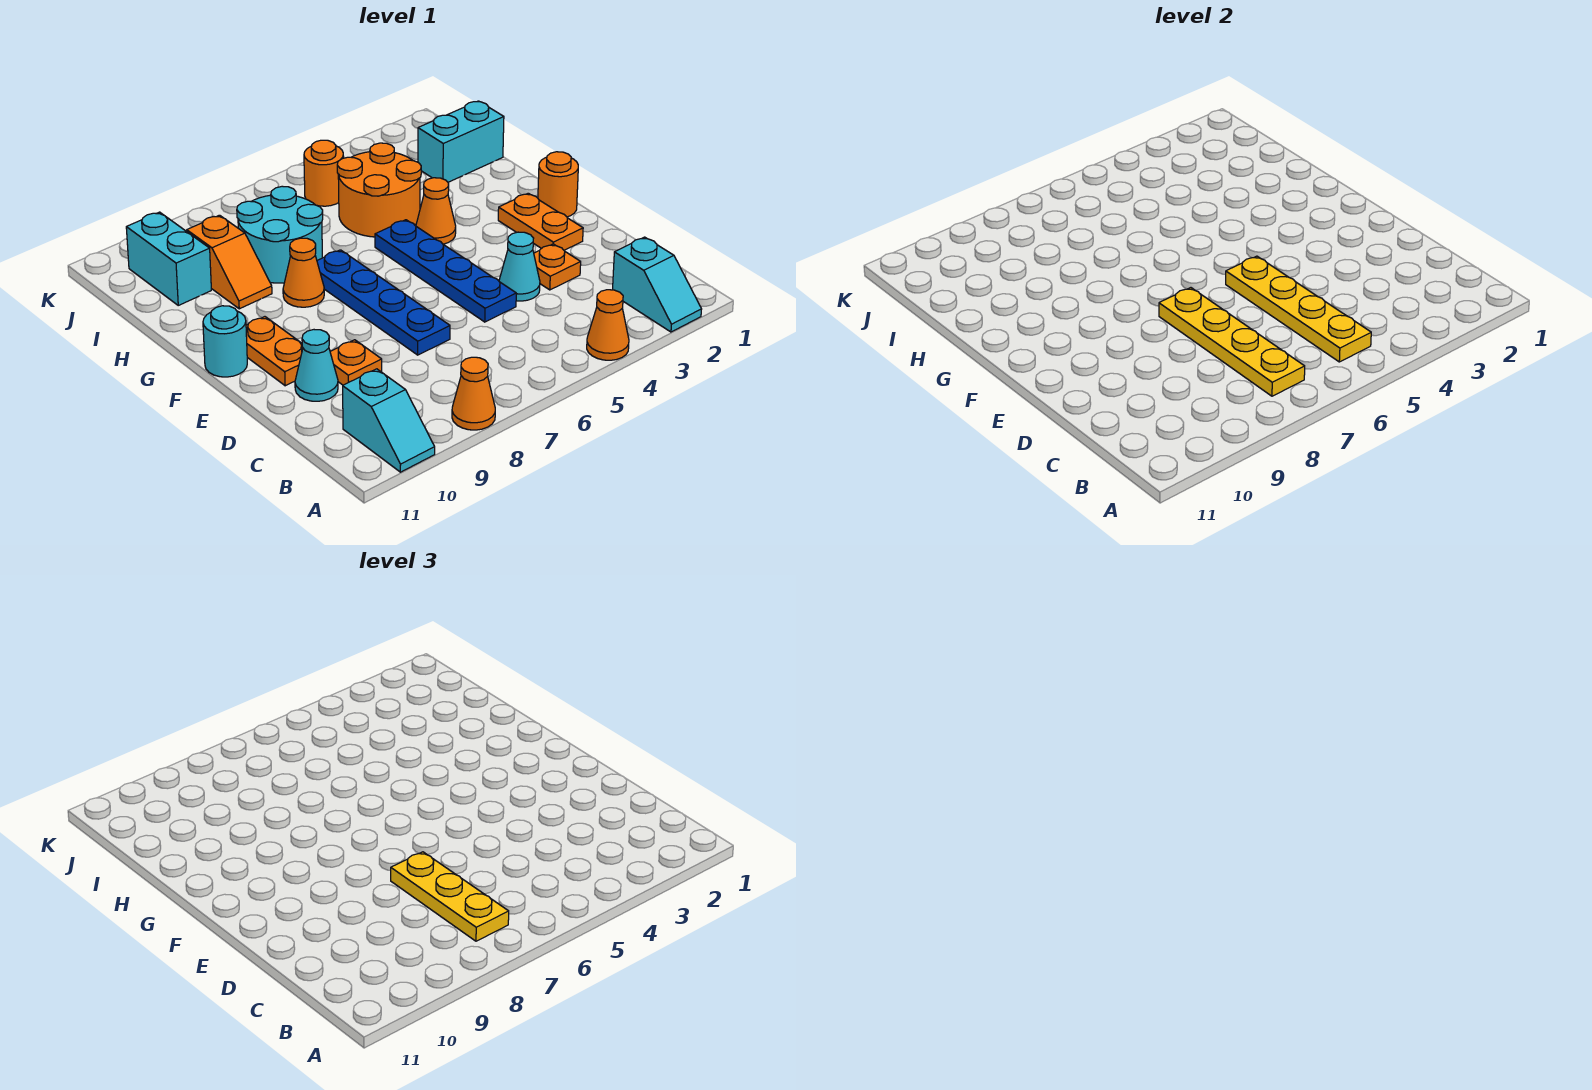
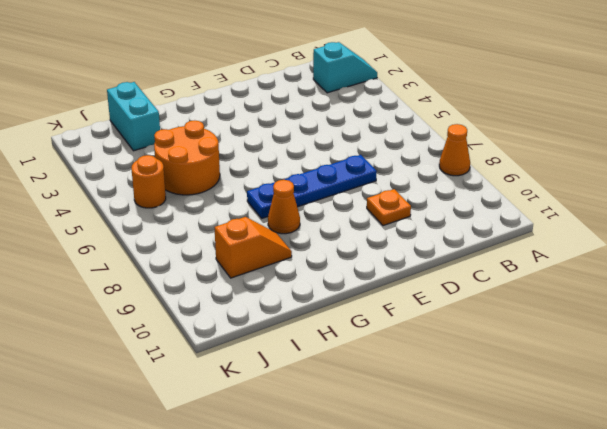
none -> orange 1x1 cone [587,290,629,360]
none -> cyan 1x2 slope [343,369,435,472]
none -> orange 1x1 plate [534,244,581,290]

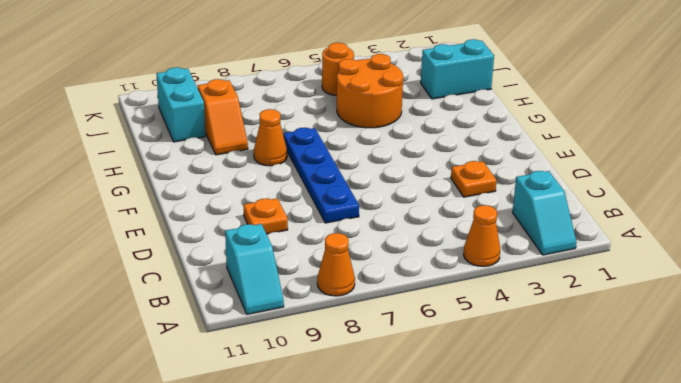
none -> cyan 1x1 cone [499,232,540,301]
none -> blue 1x4 plate [375,220,516,322]
none -> cyan 1x1 cone [295,330,338,401]

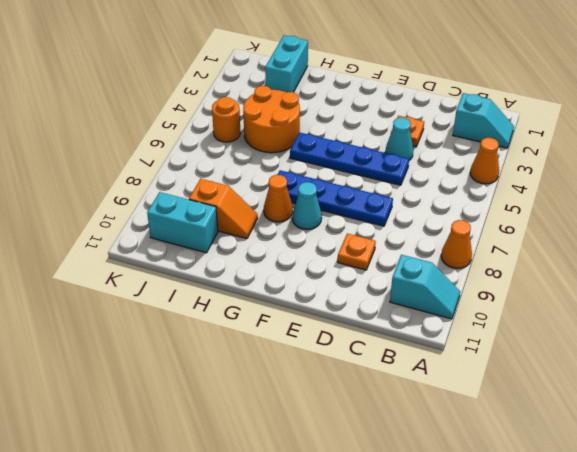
cyan 1x1 cone [292,182,322,230] -> cyan 1x1 cone moved to [295,330,338,401]
none -> orange 1x2 plate [498,193,583,250]
none -> orange 1x2 plate [246,317,303,386]
none -> orange 1x1 round brick [538,152,578,217]

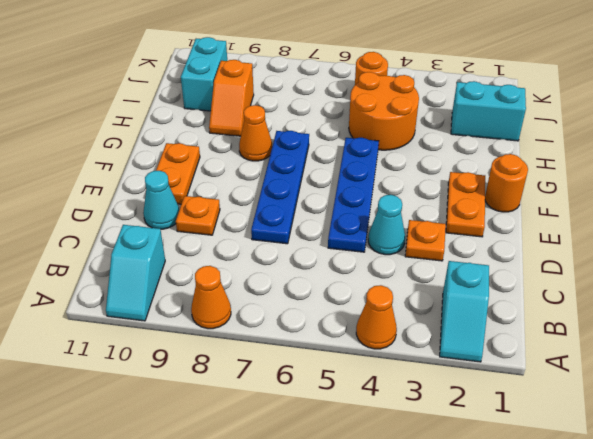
none -> cyan 1x1 round brick [203,306,247,377]
none -> orange 1x1 cone [416,178,456,244]
none -> cyan 2x2 round brick [237,186,323,283]

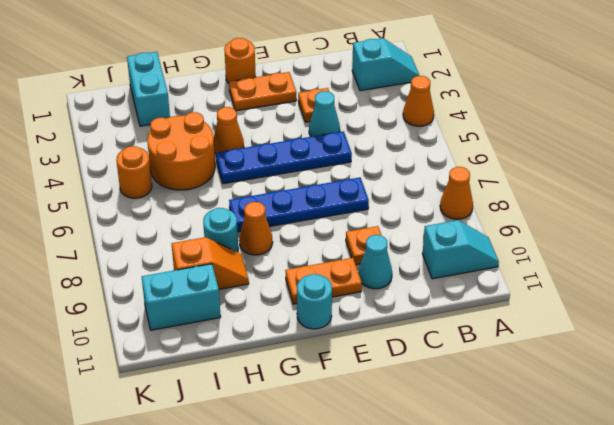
cyan 1x1 round brick [203,208,238,252] -> cyan 2x2 round brick [237,186,323,283]
none -> yellow 1x4 plate [1226,256,1371,362]
none -> yellow 1x4 plate [1159,288,1305,396]
none -> yellow 1x3 plate [391,852,509,941]

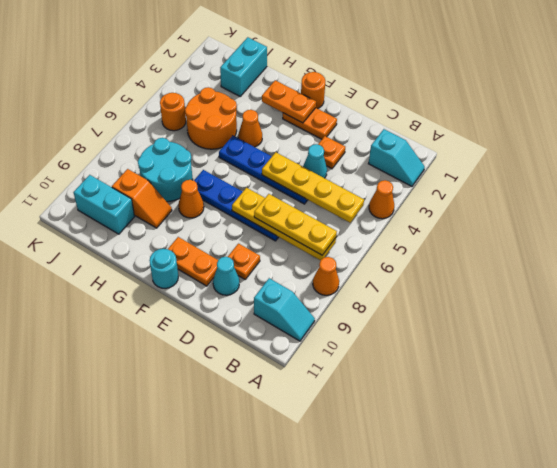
orange 1x2 plate [262,80,316,123] -> none

